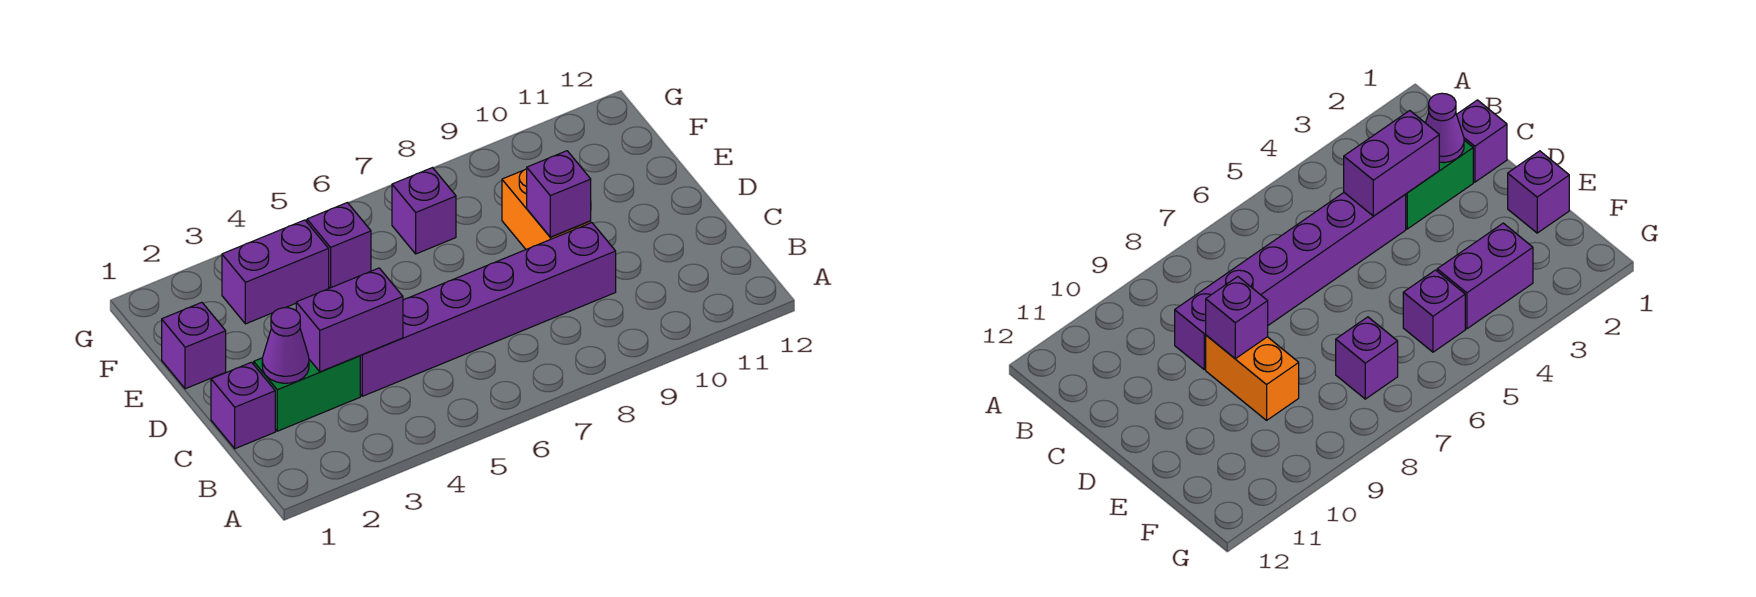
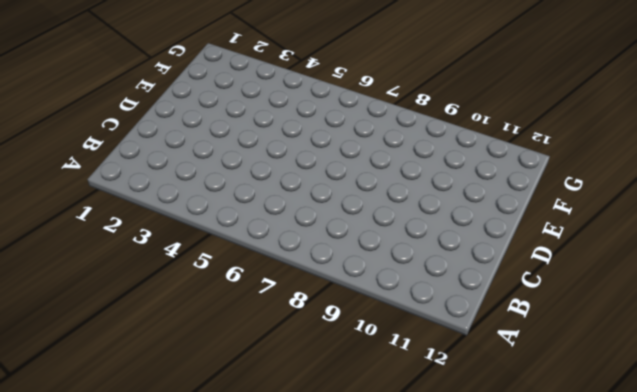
none -> purple 1x1 brick [211,362,275,449]
none -> green 1x2 brick [254,356,360,431]

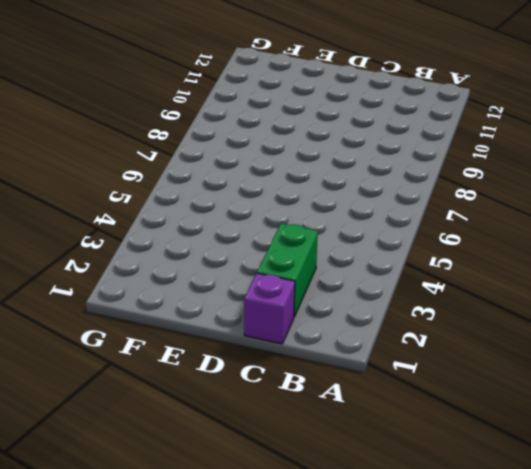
none -> purple 1x6 brick [360,223,616,396]
none -> orange 1x2 brick [502,169,591,249]

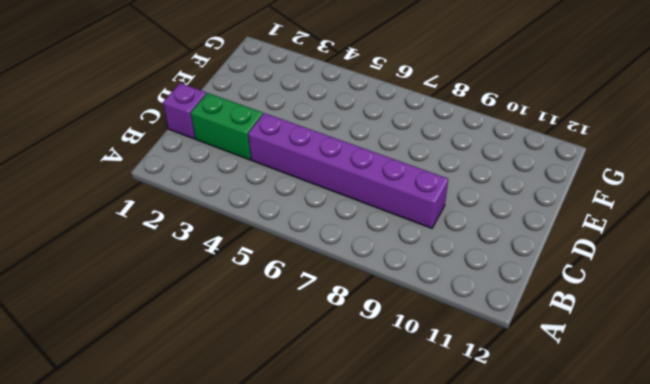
none -> orange 1x2 brick [502,169,591,249]
none -> purple 1x1 brick [162,302,226,389]

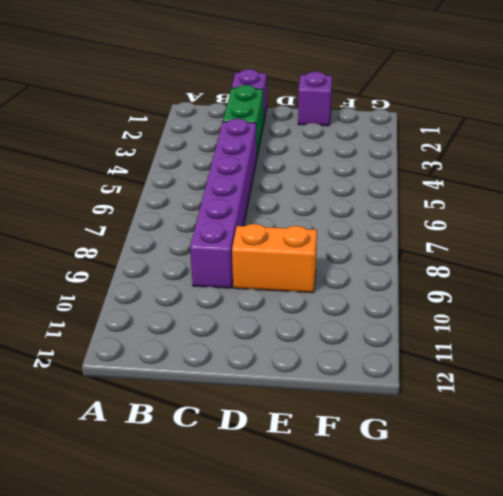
none -> purple 1x2 brick [222,220,329,324]
none -> purple 1x1 brick [307,203,371,288]

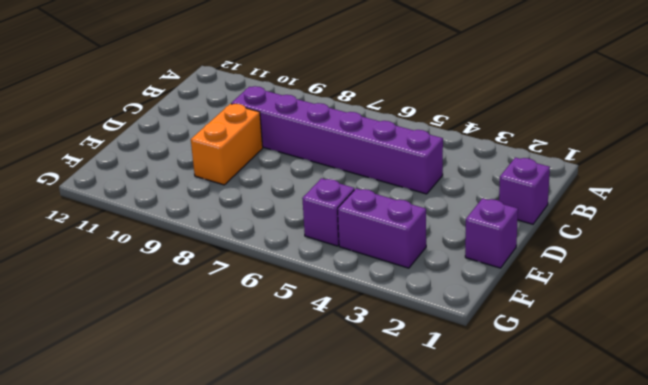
none -> green 1x2 brick [254,356,360,431]
none -> purple 1x1 brick [392,168,456,254]

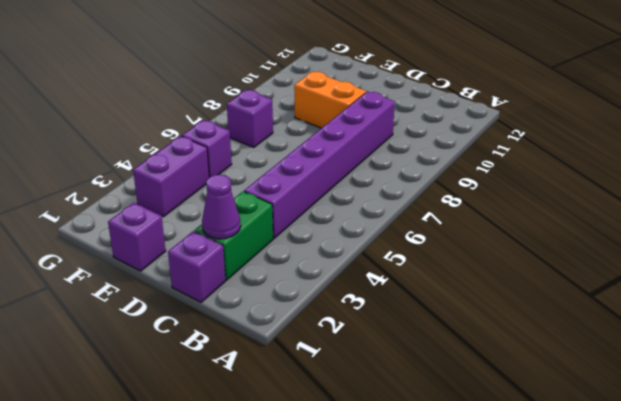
none -> purple 1x2 brick [296,268,403,372]
none -> purple 1x1 brick [527,151,591,237]

